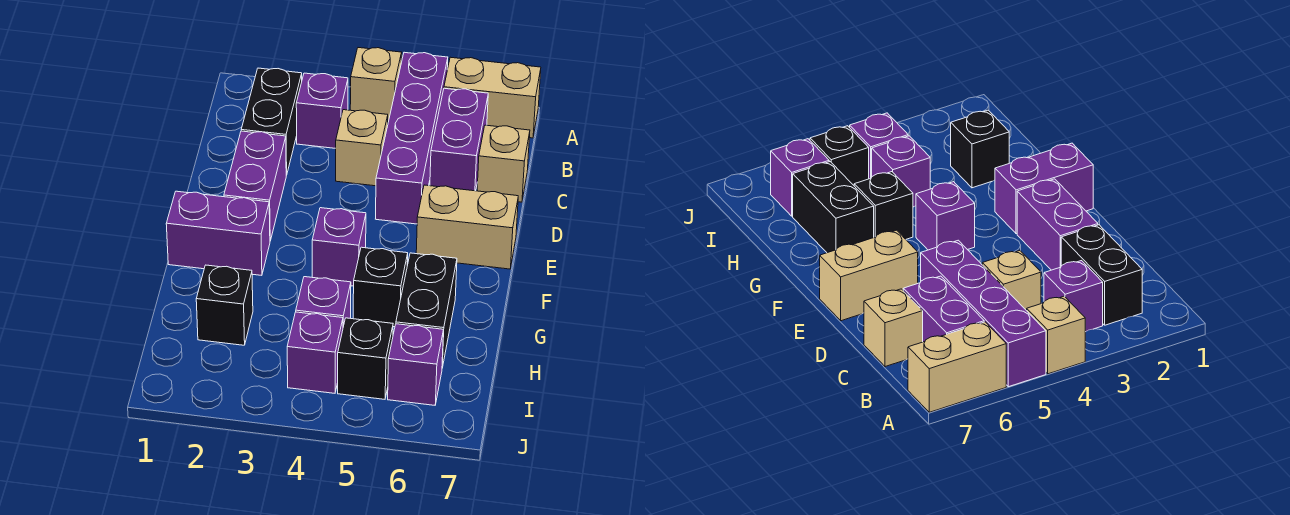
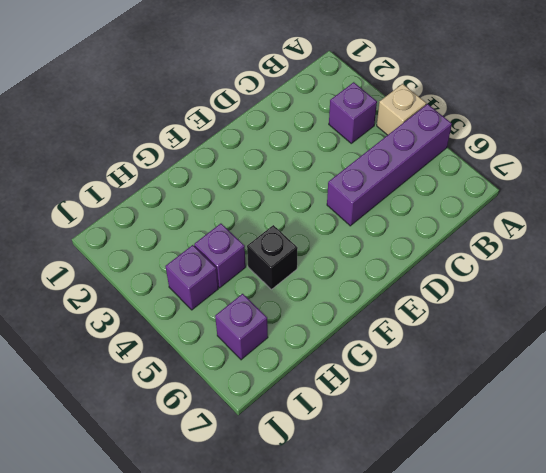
none -> tan 1x2 brick [444,57,541,138]
none -> black 1x2 brick [241,68,302,175]
none -> purple 1x2 brick [430,88,488,191]

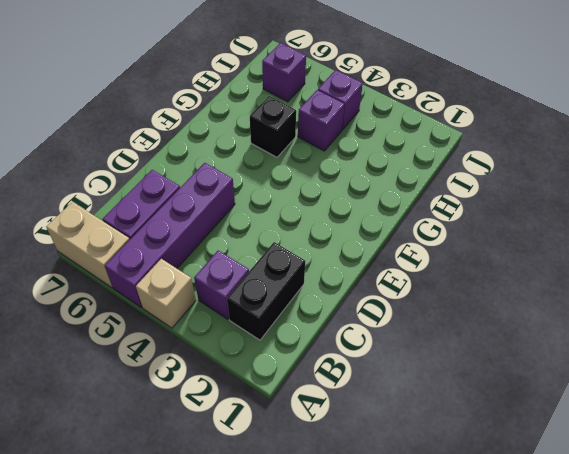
none -> tan 1x1 brick [336,110,388,186]
none -> tan 1x1 brick [477,125,530,202]
none -> purple 1x2 brick [224,131,286,241]

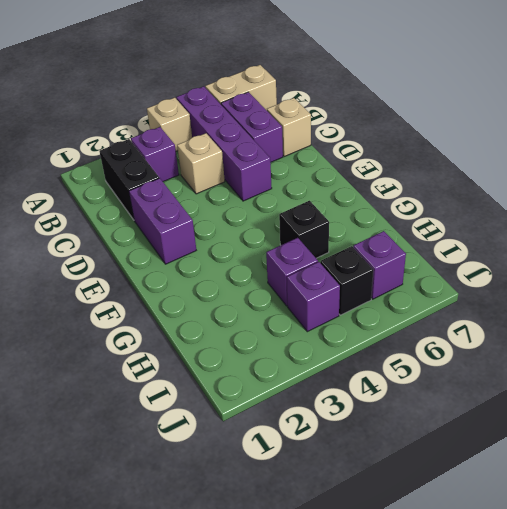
none -> tan 1x2 brick [416,185,518,269]
none -> purple 1x2 brick [166,191,270,275]
none -> purple 1x1 brick [312,208,366,286]

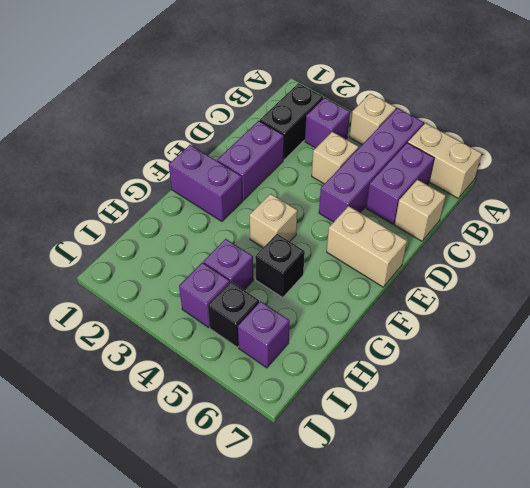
tan 1x1 brick [250,194,297,248] -> purple 1x1 brick [312,208,366,286]
none -> black 1x2 brick [396,253,457,368]
none -> black 1x1 brick [196,265,253,345]

